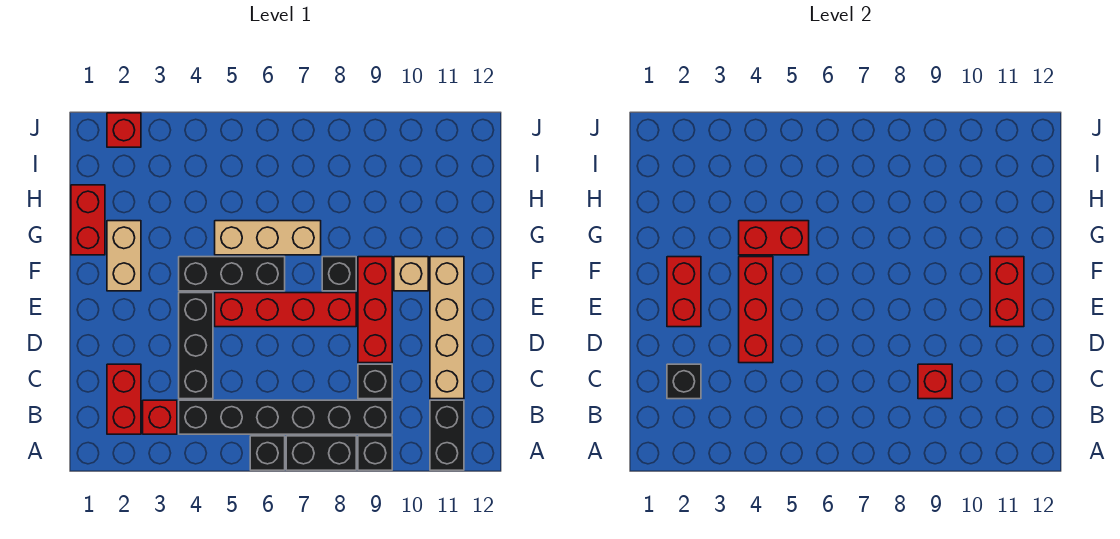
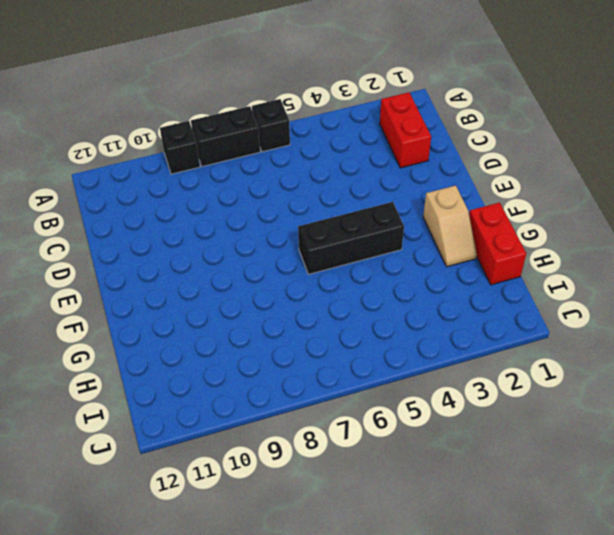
tan 1x2 slope [423,186,477,267] -> tan 1x2 brick [107,221,141,291]
none -> black 1x2 brick [430,400,464,470]
none -> red 1x1 brick [143,400,177,434]
none -> black 1x6 brick [179,400,392,434]

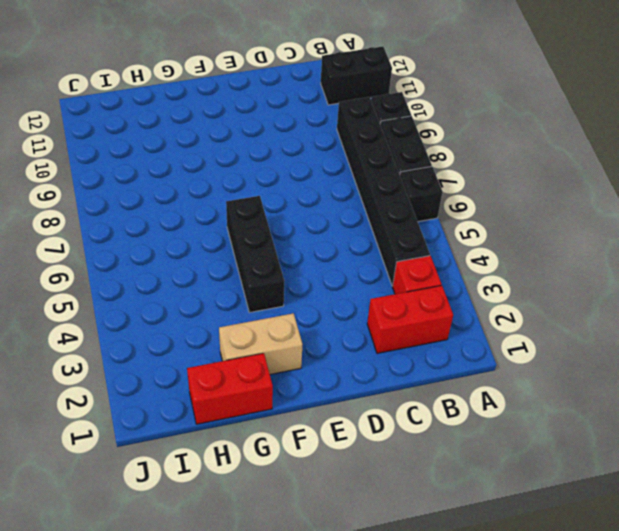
none -> black 1x3 brick [179,293,213,399]
none -> black 1x1 brick [358,364,392,399]
none -> tan 1x4 brick [430,257,464,399]

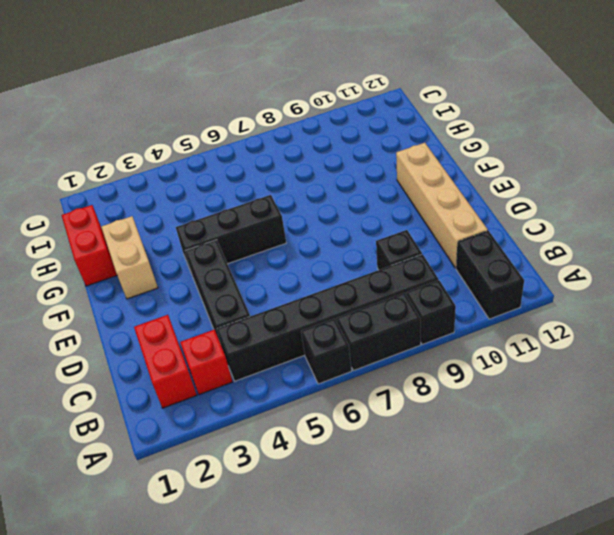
none -> red 1x3 brick [358,257,392,363]
none -> red 1x4 brick [215,293,356,327]
none -> black 1x1 brick [322,257,356,291]

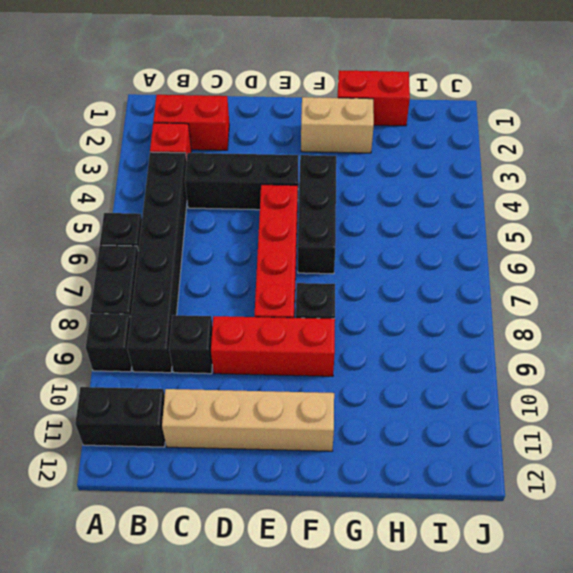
none -> tan 1x1 brick [394,257,428,291]
none -> tan 1x3 brick [215,221,321,255]
none -> red 1x1 brick [107,113,141,147]

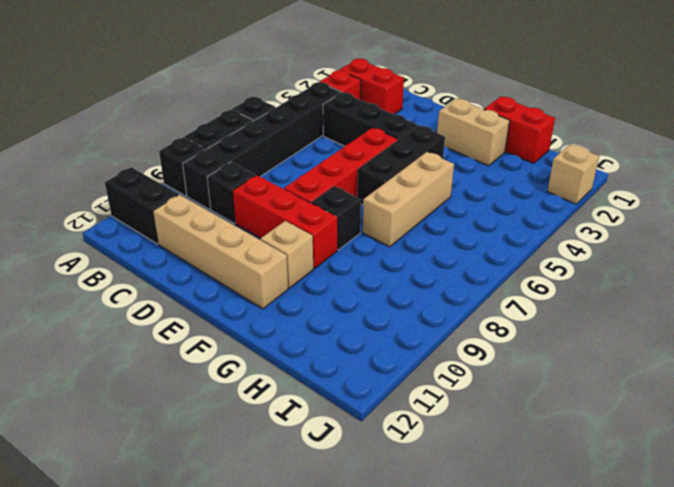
tan 1x1 brick [547,145,599,204] -> red 1x1 brick [107,113,141,147]
none -> black 1x1 brick [667,364,701,399]
none -> red 1x1 brick [918,364,952,399]
none -> red 1x3 brick [739,257,773,363]

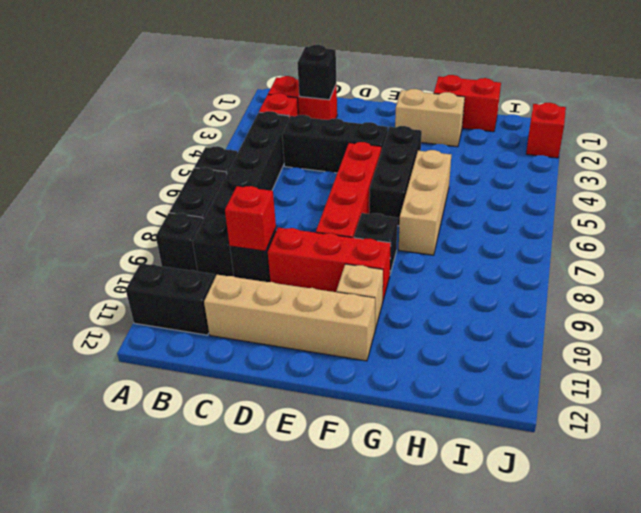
none -> red 1x3 brick [739,257,773,363]
none -> red 1x2 brick [667,257,701,327]
none -> red 1x2 brick [990,257,1024,327]

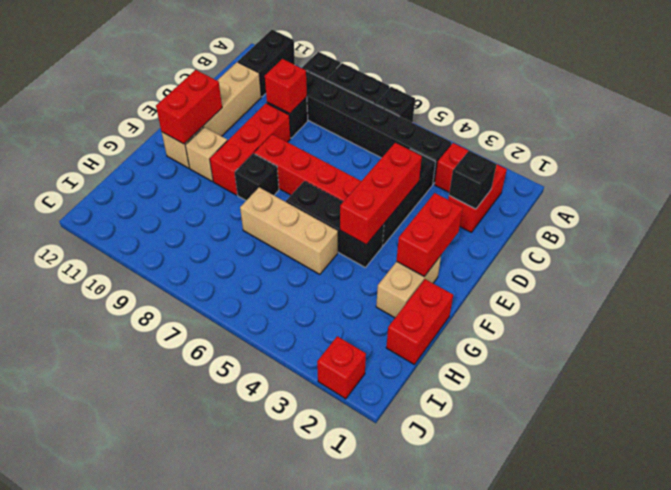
none -> red 1x2 brick [739,221,809,255]

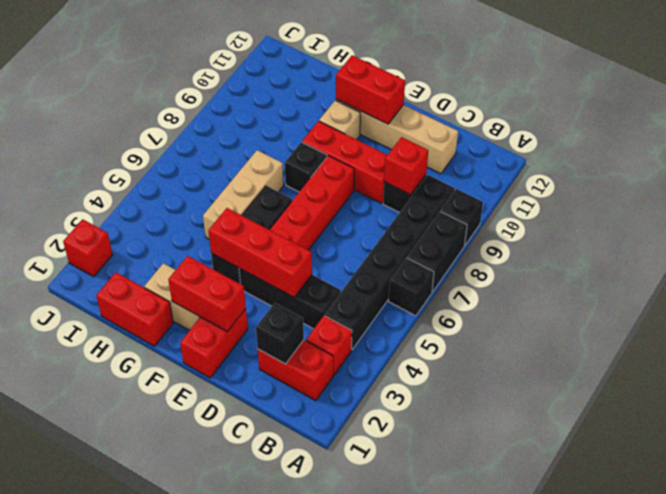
red 1x2 brick [180,309,248,378] -> red 1x2 brick moved to [739,221,809,255]
none -> black 1x2 brick [430,400,464,470]

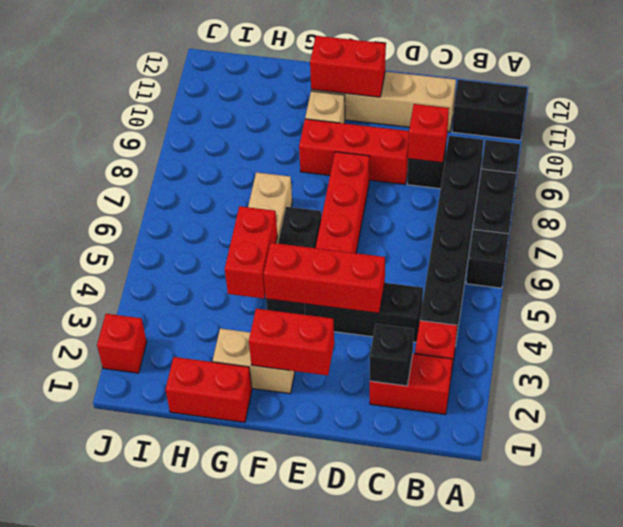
none -> black 1x1 brick [322,257,356,291]

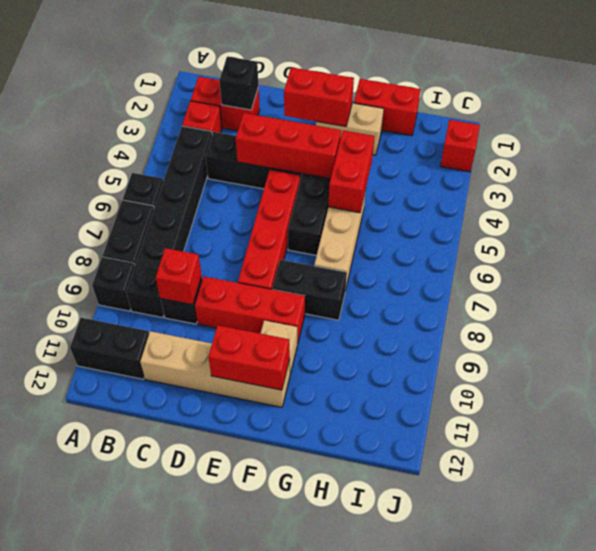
black 1x2 brick [272,260,347,320] -> black 1x1 brick [322,257,356,291]

